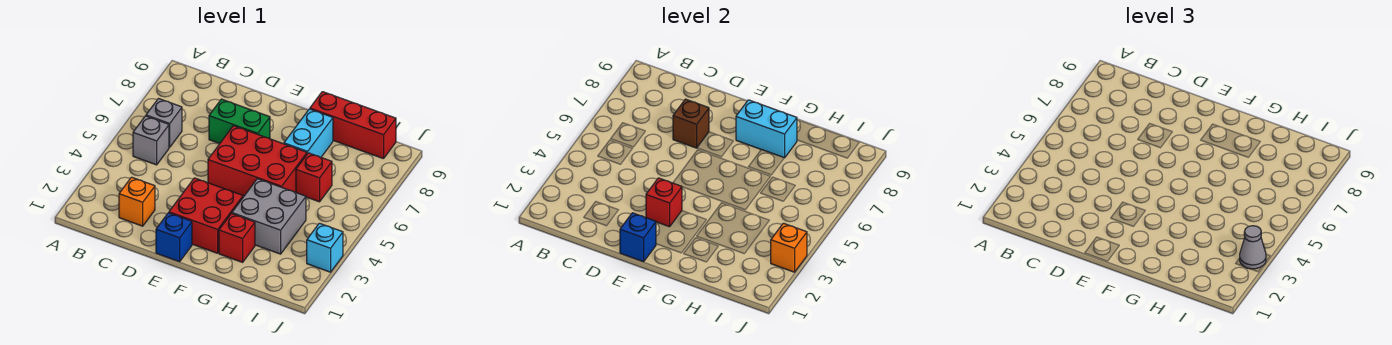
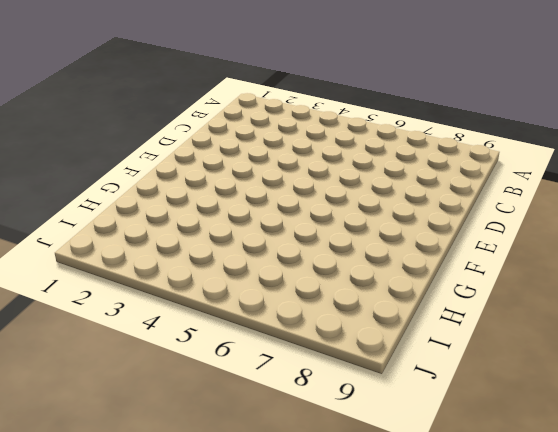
none -> grey 1x1 brick [133,116,169,165]
none -> grey 1x1 brick [146,99,182,147]
none -> orange 1x1 brick [119,177,155,226]

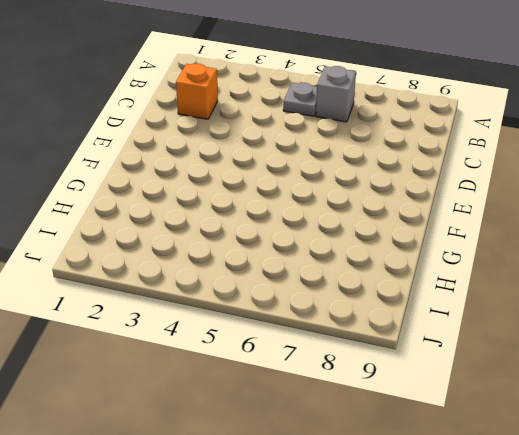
grey 1x1 plate [283,83,317,116] -> grey 1x1 brick [133,116,169,165]
none -> green 1x2 brick [209,99,270,143]
none -> blue 1x1 brick [156,213,192,262]
none -> red 2x2 brick [169,178,243,253]

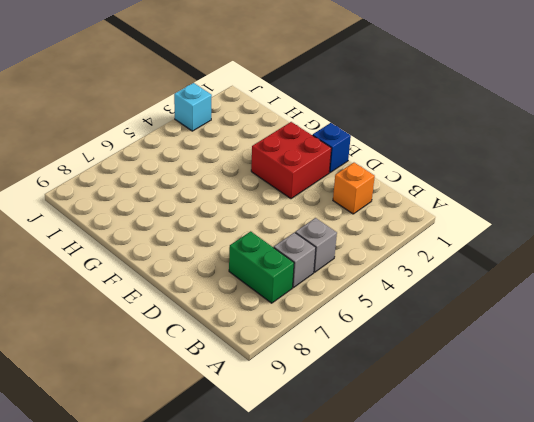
green 1x2 brick [229,231,294,303] -> green 1x2 brick moved to [209,99,270,143]
none -> red 2x3 brick [208,126,307,196]
none -> red 1x1 brick [219,214,255,262]
none -> grey 2x2 brick [232,179,306,254]

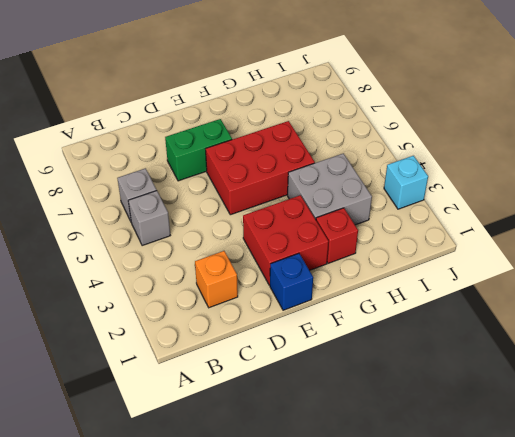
none -> cyan 1x2 brick [284,109,333,157]
none -> red 1x3 brick [310,92,396,159]
none -> red 1x1 brick [296,153,332,202]

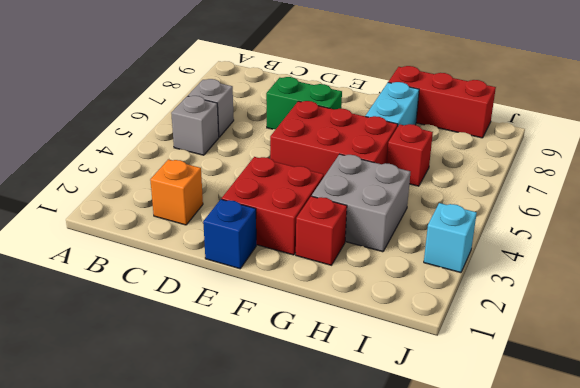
none -> brown 1x1 brick [673,99,709,148]
none -> blue 1x1 brick [620,213,656,262]
none -> red 1x1 brick [646,178,682,227]

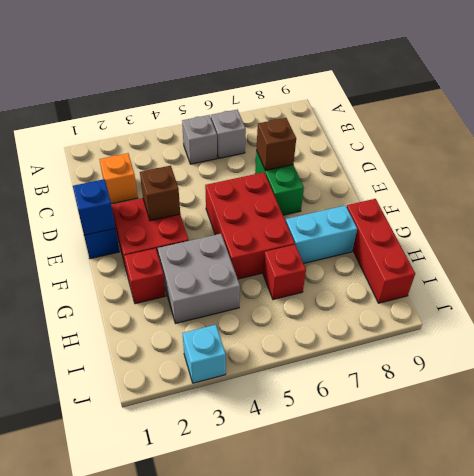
brown 1x1 brick [140,166,180,221] -> red 1x1 brick [646,178,682,227]
none -> cyan 1x2 brick [736,100,797,158]
none -> orange 1x1 brick [771,223,807,272]
none -> grey 1x1 cone [1240,226,1266,269]

